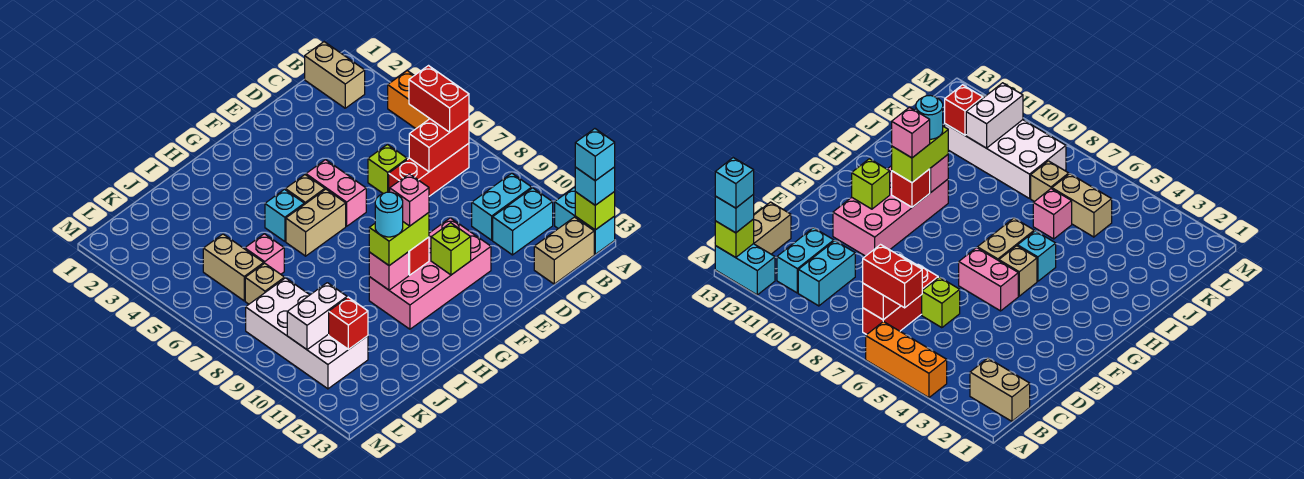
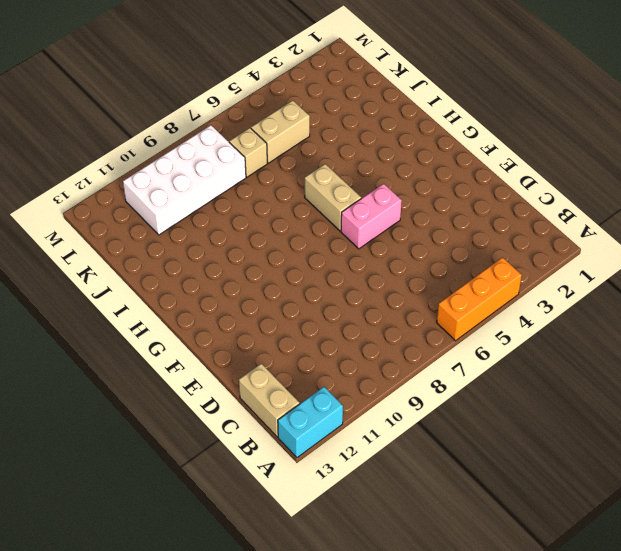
none -> tan 1x2 brick [305,42,365,108]
none -> red 1x3 brick [389,143,469,196]
none -> cyan 1x2 brick [472,173,532,240]
none -> cyan 1x2 brick [493,188,553,255]

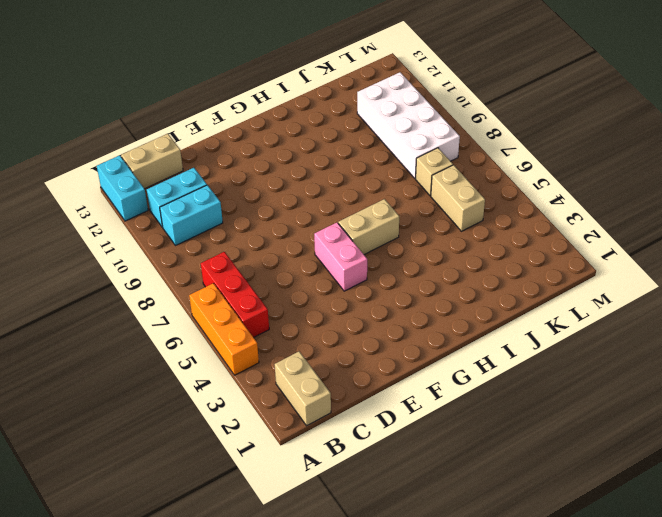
red 1x3 brick [201,252,269,338] -> red 1x3 brick turned to [389,143,469,196]
none -> lime 1x1 brick [368,145,407,194]
none -> pink 2x4 brick [369,218,491,329]
none -> tan 1x1 brick [285,175,325,204]
none -> cyan 1x1 brick [265,189,304,241]

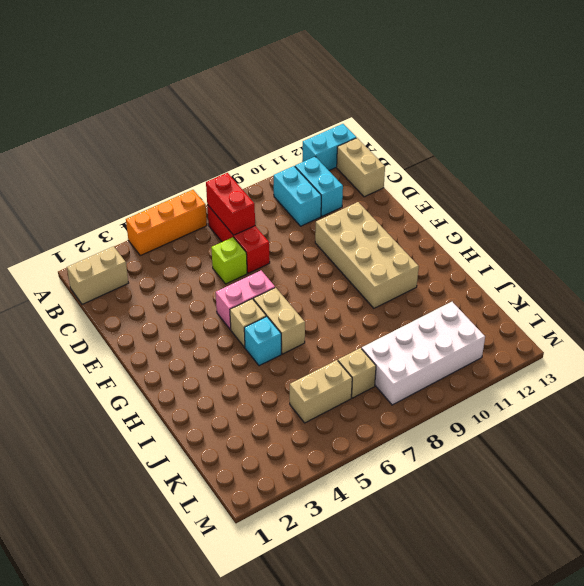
tan 2x4 brick [315,202,419,308] -> pink 2x4 brick [369,218,491,329]
none -> pink 1x1 brick [245,234,284,274]
none -> lime 1x1 brick [575,192,615,230]
none -> lime 1x1 brick [431,223,471,275]
none -> red 1x1 brick [409,237,429,275]

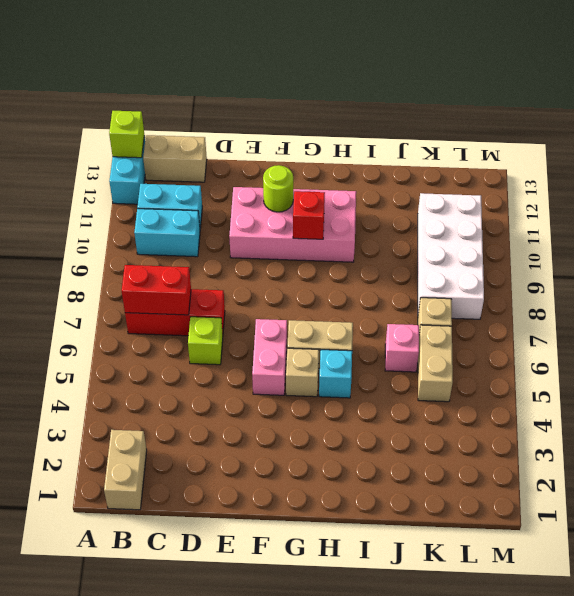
lime 1x1 round brick [263,165,293,212] -> lime 1x1 brick [431,223,471,275]
none -> orange 1x3 brick [388,71,430,129]
none -> pink 1x1 brick [369,252,409,290]
none -> white 1x2 brick [287,283,347,350]
none -> red 1x1 brick [329,297,368,350]

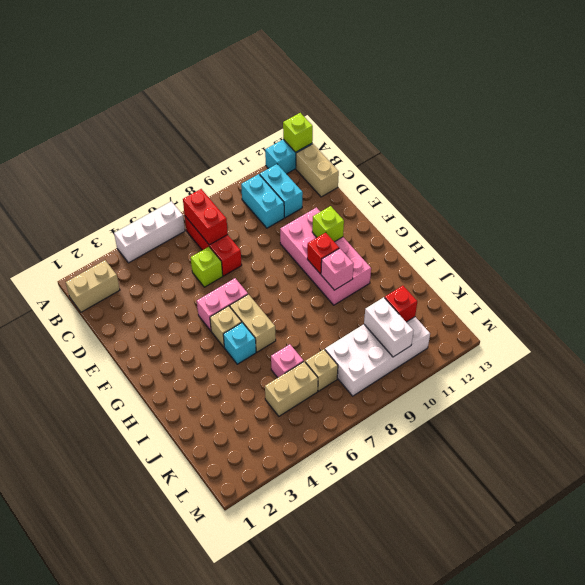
white 1x3 brick [114,201,185,263] -> orange 1x3 brick [388,71,430,129]
none -> cyan 1x1 brick [575,167,615,205]
none -> red 1x2 brick [409,66,469,132]
none -> lime 1x2 brick [369,213,429,266]
none -> cyan 1x1 brick [575,129,615,181]

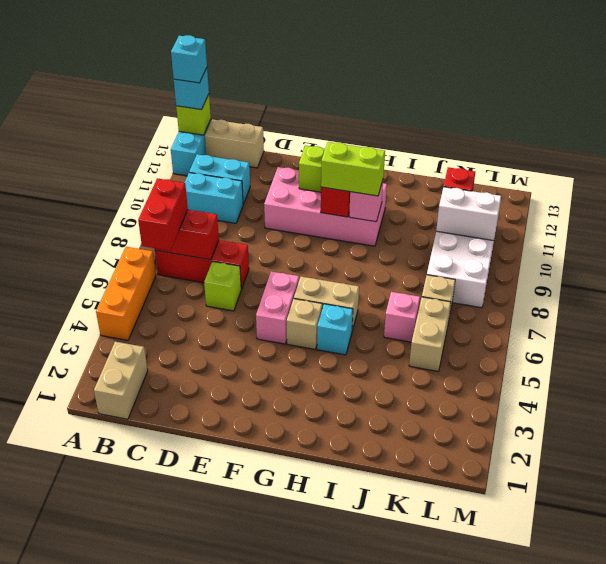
none -> pink 1x1 brick [390,174,429,226]
none -> cyan 1x1 round brick [375,192,403,237]

